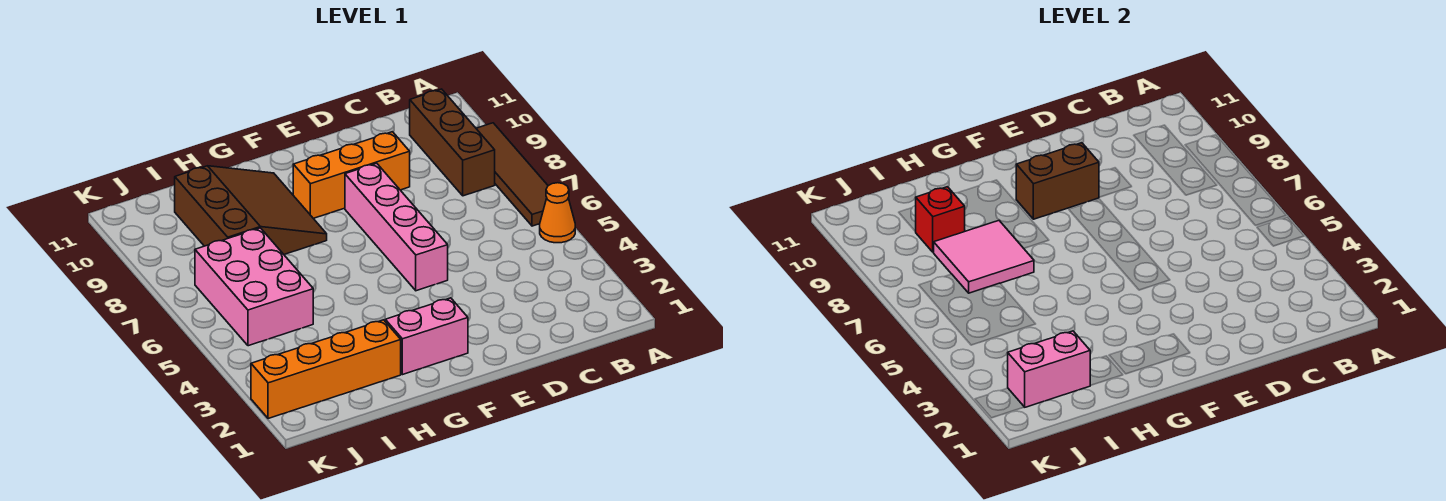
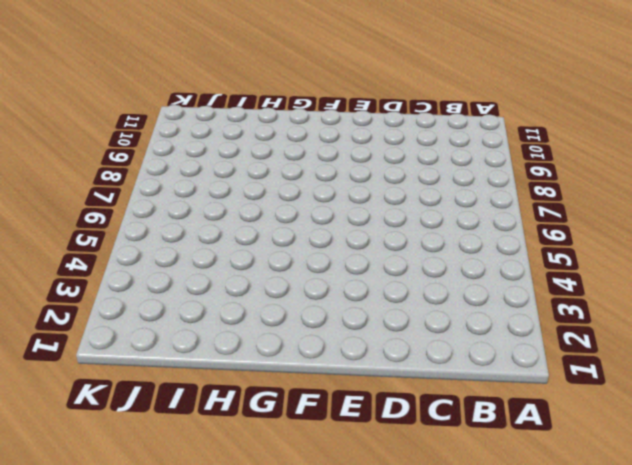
none -> orange 1x1 cone [540,183,575,243]
none -> brown 1x4 tile [476,123,548,226]
none -> brown 1x3 brick [410,89,495,196]

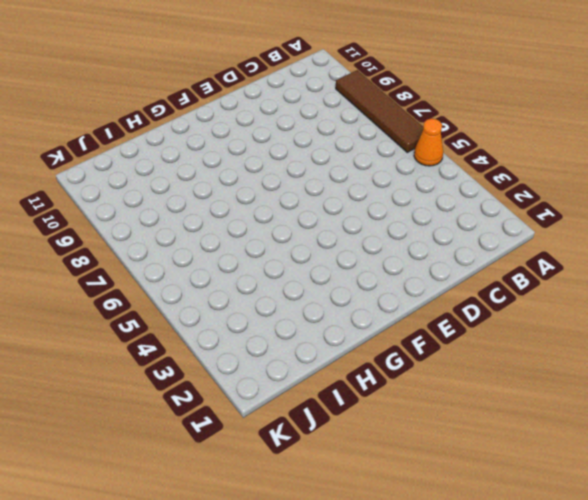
none -> brown 1x3 brick [410,89,495,196]
none -> orange 1x3 brick [293,132,410,218]
none -> pink 1x4 brick [345,163,448,291]

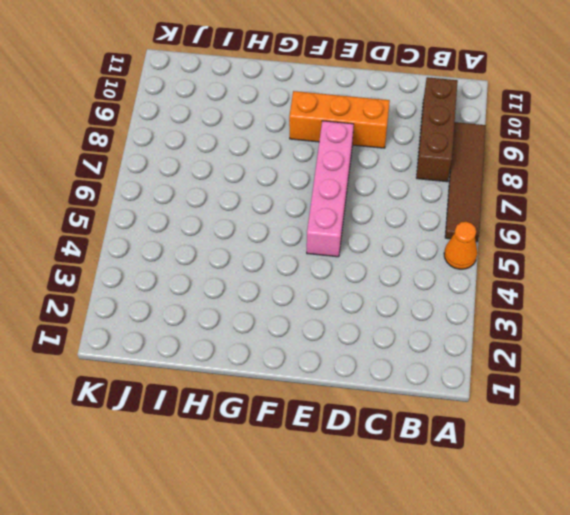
none -> pink 1x2 brick [385,298,468,375]
none -> brown 3x3 slope [175,166,327,254]
none -> orange 1x4 brick [251,320,401,419]

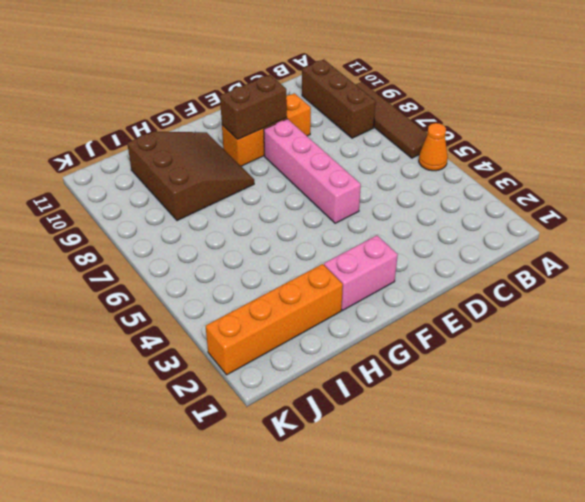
none -> pink 2x3 brick [195,228,313,346]
none -> pink 2x2 tile [934,221,1034,293]
none -> pink 1x2 brick [1008,331,1091,407]

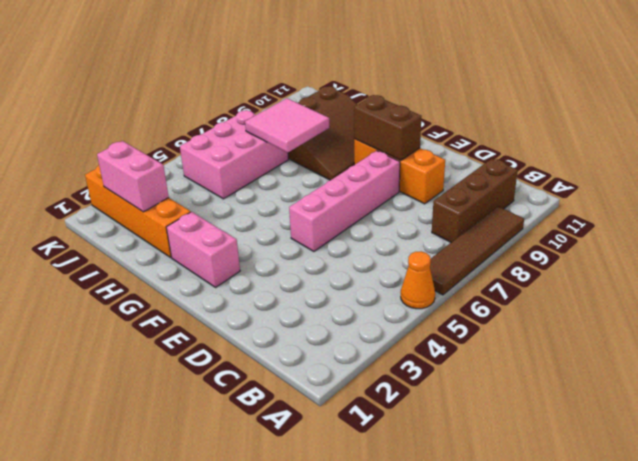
none -> red 1x1 brick [915,187,965,252]

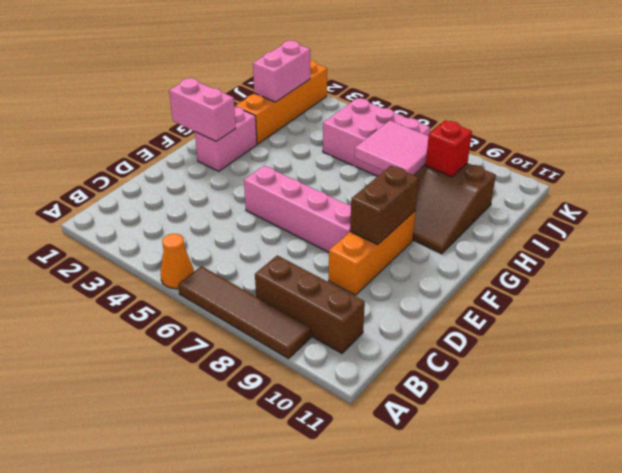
pink 1x2 brick [169,78,236,141] -> none

